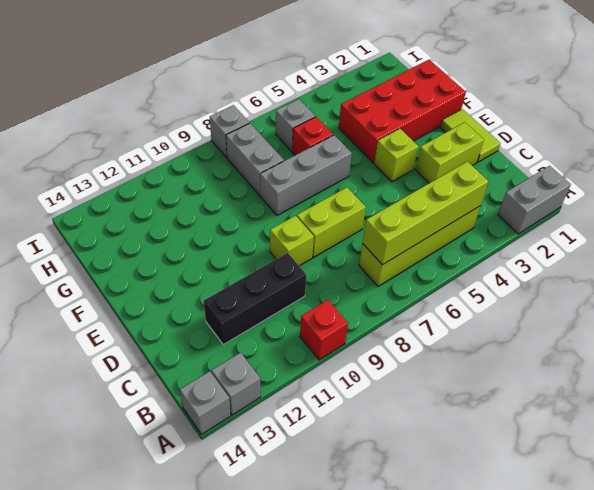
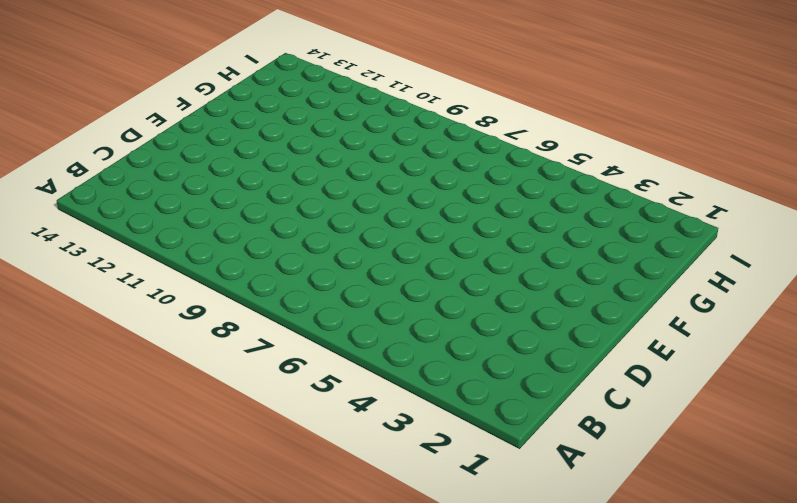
none -> grey 1x2 brick [498,166,571,234]
none -> red 1x1 brick [300,300,348,360]
none -> grey 1x1 brick [212,353,261,415]

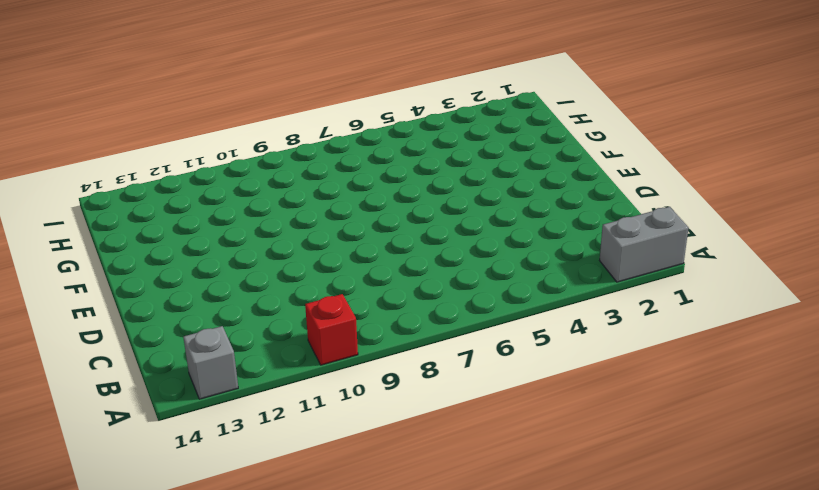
none -> grey 1x1 brick [180,371,231,434]
none -> lime 1x4 brick [359,206,480,286]
none -> black 1x3 brick [204,253,307,345]

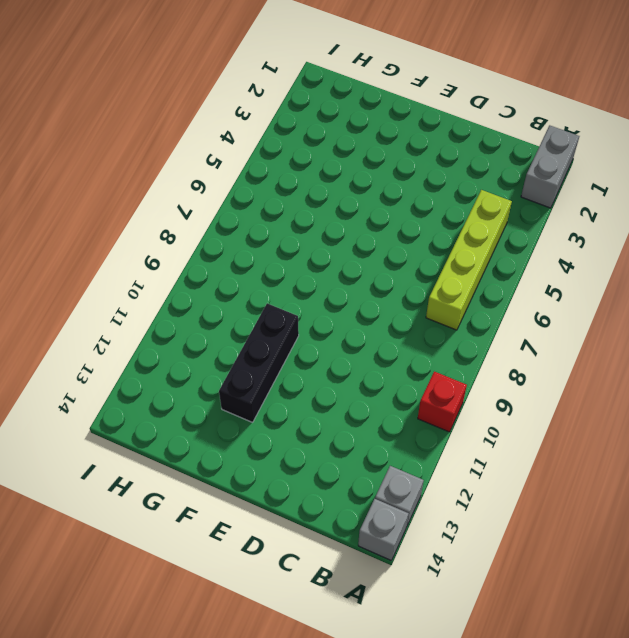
black 1x3 brick [219,303,299,422] -> black 1x3 brick moved to [204,253,307,345]
none -> lime 1x2 tile [441,109,500,162]
none -> lime 1x2 brick [416,122,484,183]
none -> lime 1x2 brick [297,187,366,257]

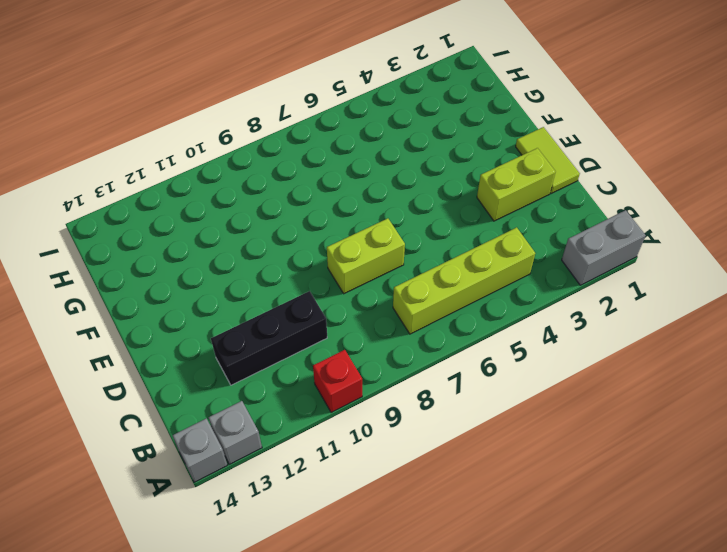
none -> lime 1x1 brick [270,216,314,266]
none -> lime 1x1 brick [374,129,418,182]
none -> red 2x4 brick [339,60,466,163]

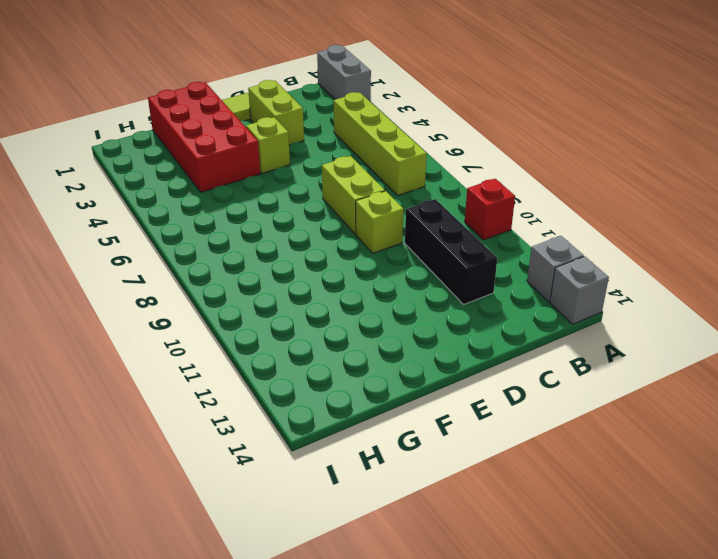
none -> grey 1x3 brick [260,135,352,215]
none -> red 1x1 brick [292,117,333,155]
none -> grey 1x2 brick [226,123,284,195]

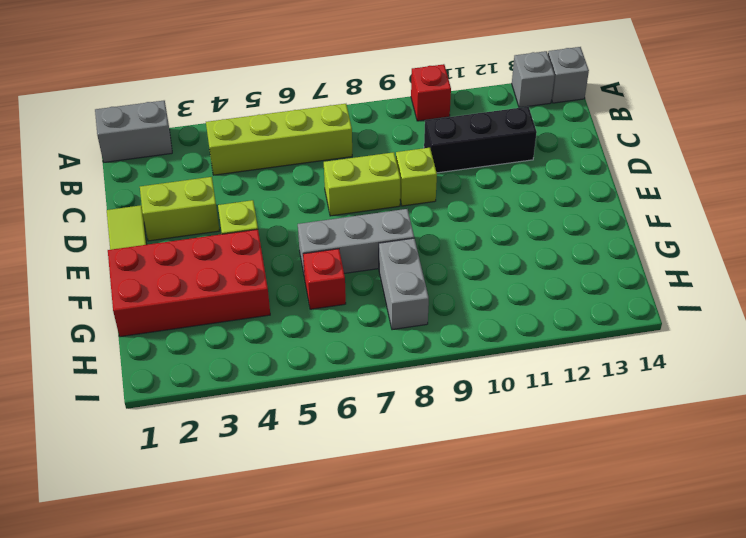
none -> grey 1x1 brick [276,99,315,151]
none -> grey 1x1 brick [210,105,249,158]
none -> lime 1x4 brick [363,161,488,265]

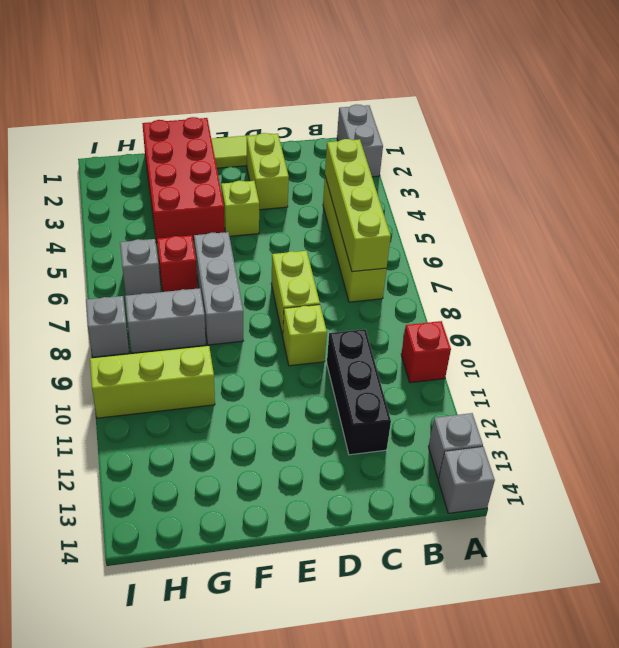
lime 1x3 brick [90,346,215,418] -> none

